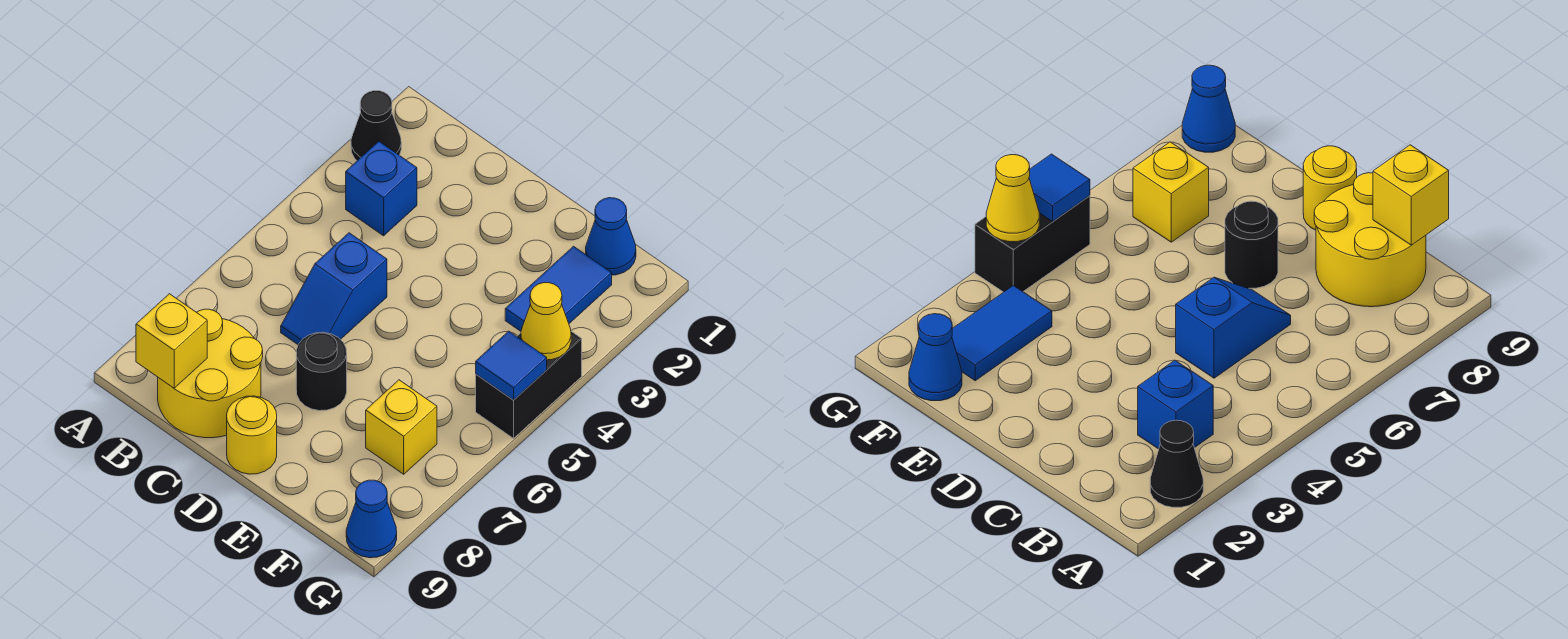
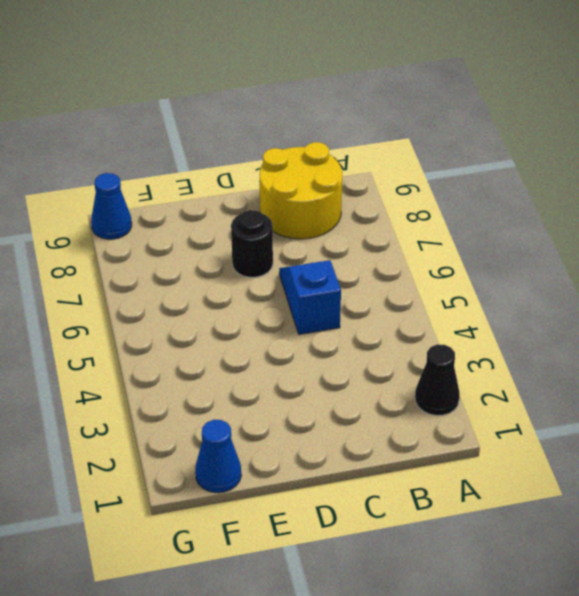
none -> blue 1x1 brick [346,141,417,236]
none -> yellow 1x1 round brick [227,396,277,474]
none -> blue 1x2 tile [505,246,612,331]

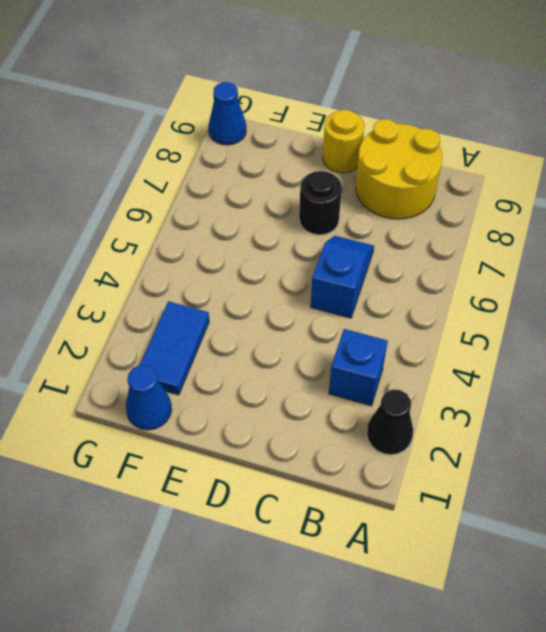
none -> yellow 1x1 brick [366,380,437,474]
none -> black 1x2 brick [476,331,582,438]
none -> yellow 1x1 brick [136,294,207,388]

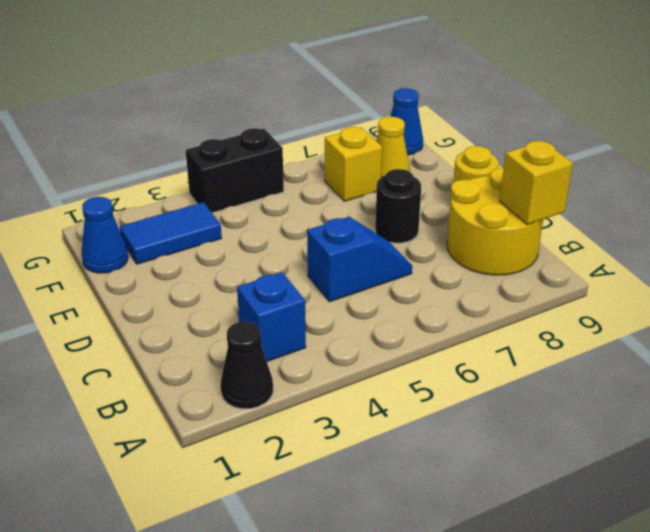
yellow 1x1 cone [377,117,410,177] -> yellow 1x1 cone moved to [521,283,571,360]
none -> blue 1x1 tile [476,331,547,400]

